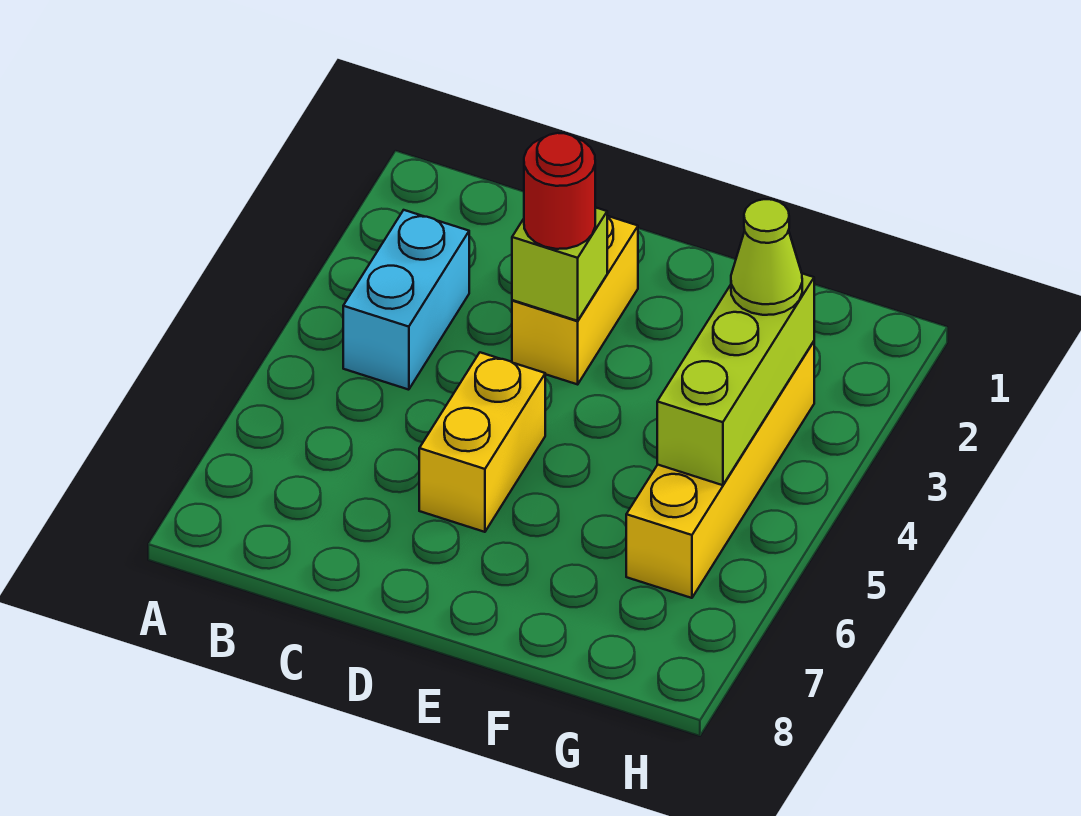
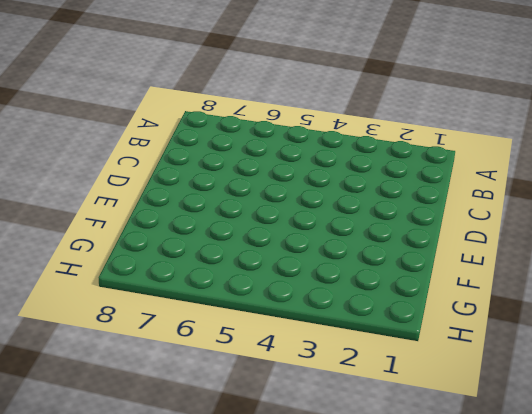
none -> cyan 1x2 brick [343,210,469,390]
none -> yellow 1x2 brick [512,216,638,384]

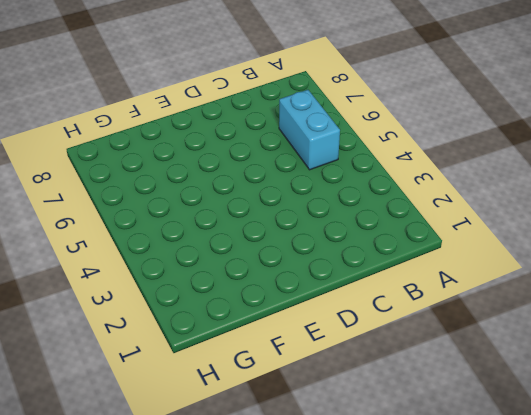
cyan 1x2 brick [279,90,340,170] -> cyan 1x2 brick moved to [343,210,469,390]
none -> yellow 1x2 brick [512,216,638,384]
none -> yellow 1x2 brick [419,352,545,532]

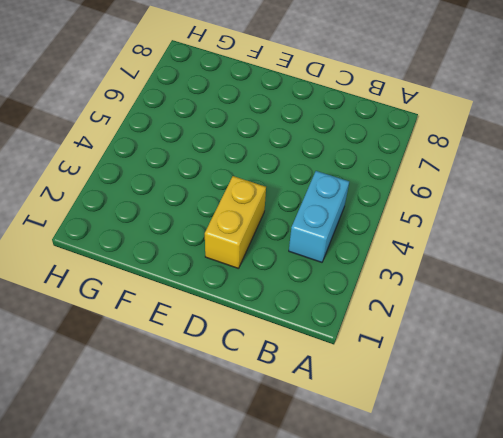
none -> yellow 1x2 brick [419,352,545,532]
none -> yellow 1x4 brick [626,342,814,598]

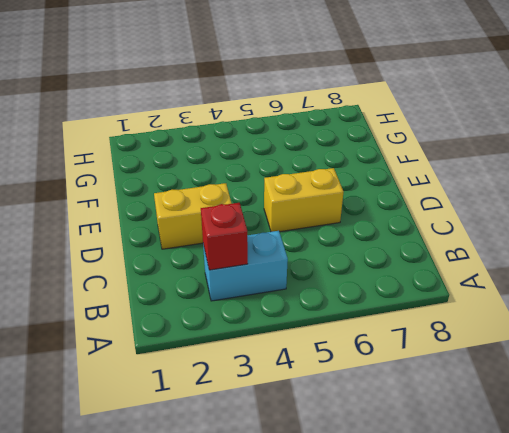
red 1x1 brick [201,203,248,270] -> none
none -> yellow 1x4 brick [626,342,814,598]
none -> lime 1x1 brick [512,207,607,321]

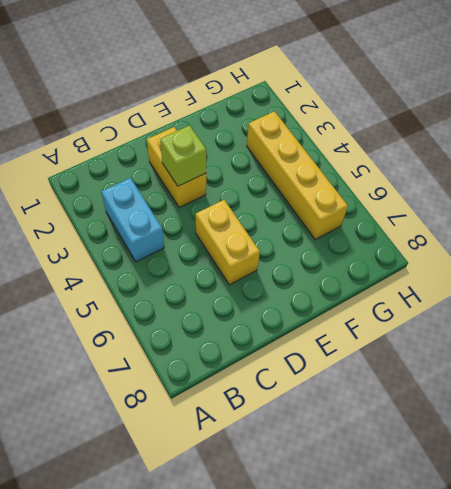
none -> lime 1x3 brick [657,274,814,485]
none -> red 1x1 round brick [524,133,595,249]

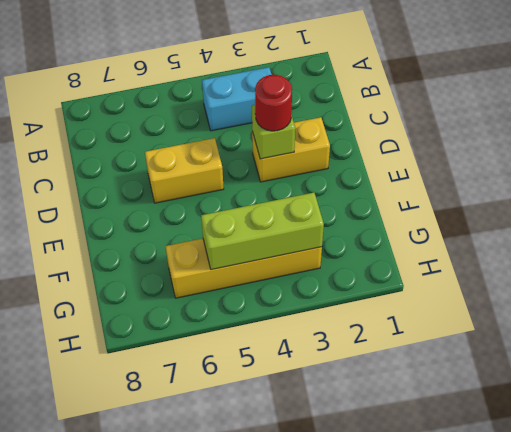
none -> lime 1x1 cone [731,199,802,315]

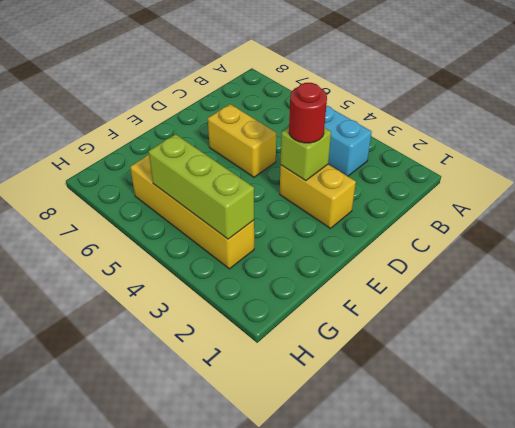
none -> lime 1x1 cone [731,199,802,315]

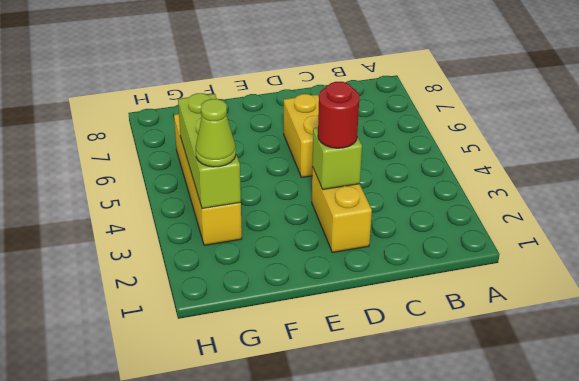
none -> cyan 1x2 brick [343,210,469,390]

